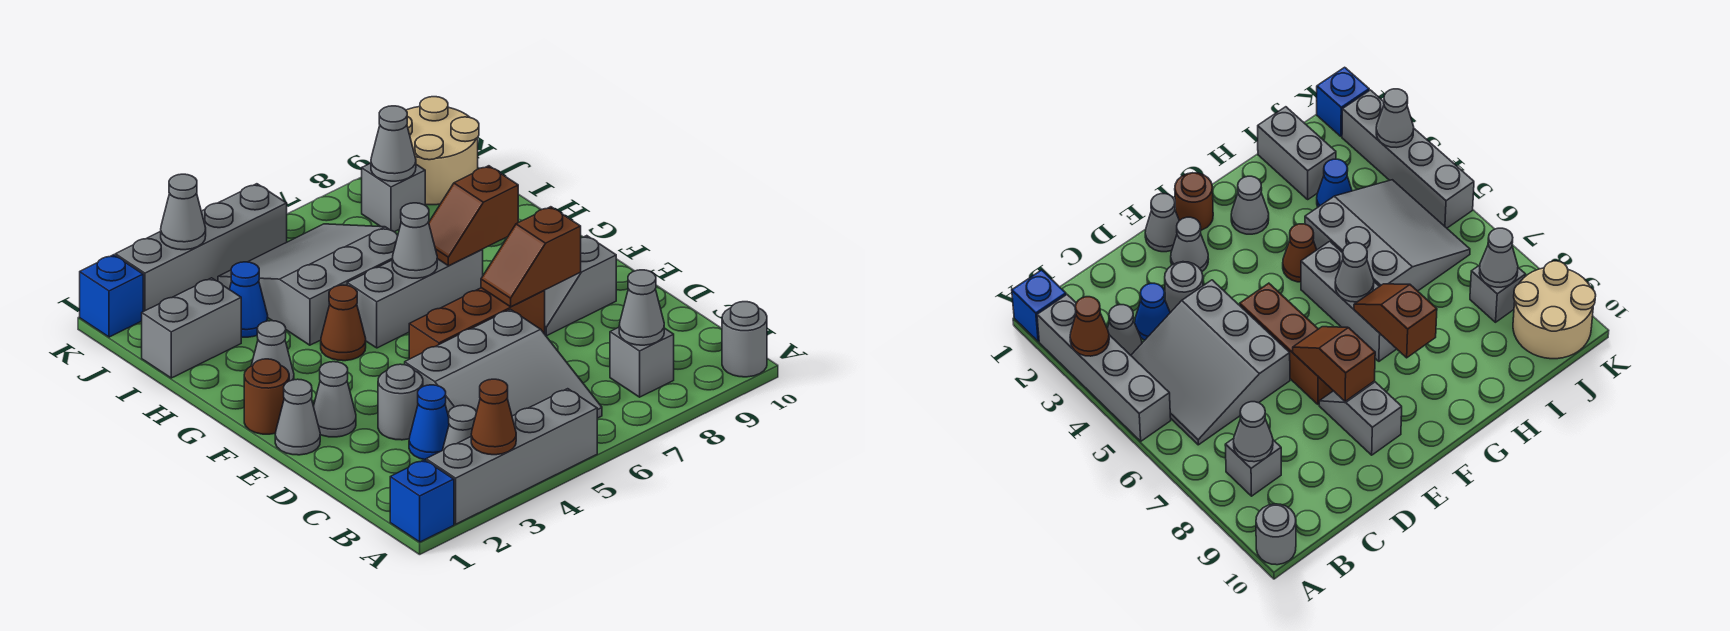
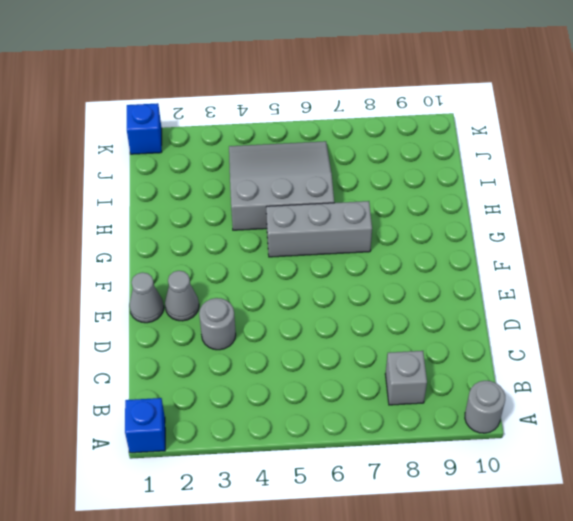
none -> grey 1x4 brick [426,389,597,524]
none -> grey 1x1 cone [443,405,477,450]
none -> grey 3x3 slope [405,309,602,418]
none -> blue 1x1 cone [409,385,449,460]

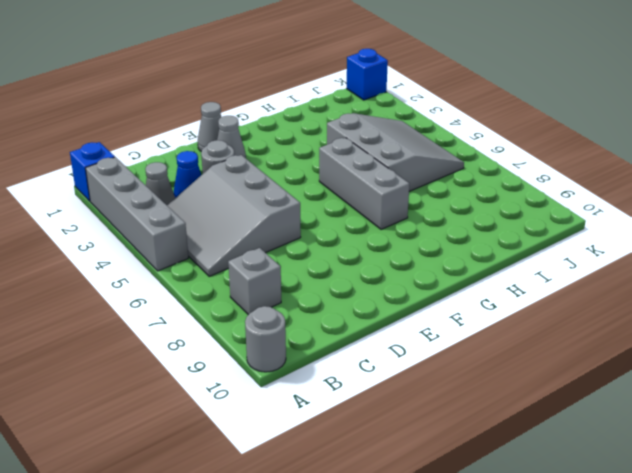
none -> brown 1x3 brick [409,288,545,359]
none -> grey 1x2 slope [544,236,616,336]
none -> brown 1x1 round brick [244,359,289,434]
none -> grey 1x1 cone [251,321,294,381]

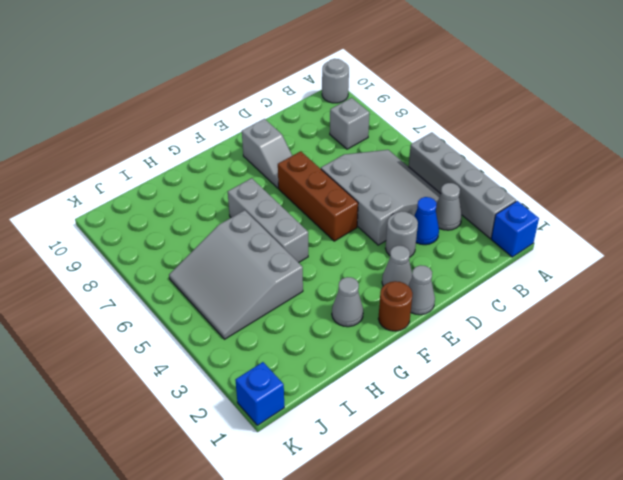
none -> brown 1x1 cone [321,285,366,361]
none -> grey 1x2 brick [142,278,241,378]
none -> blue 1x1 cone [229,262,268,337]
none -> grey 1x1 brick [362,163,425,232]

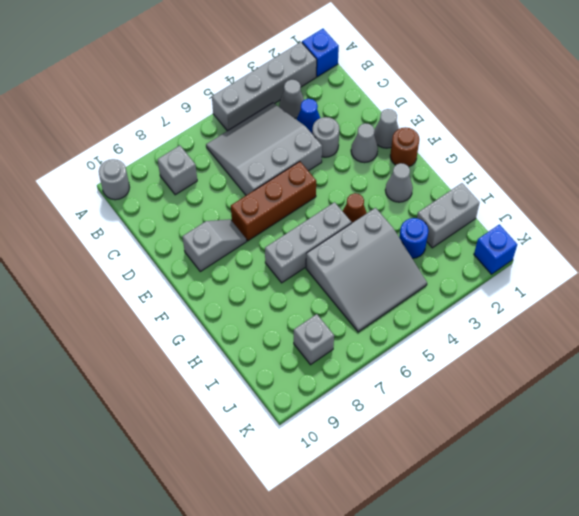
blue 1x1 round brick [399,218,428,258] -> blue 1x1 cone [229,262,268,337]
none -> tan 2x2 round brick [406,97,479,205]
none -> grey 1x4 brick [115,184,287,311]
none -> brown 1x1 cone [471,379,516,455]
none -> grey 1x1 cone [619,270,664,345]

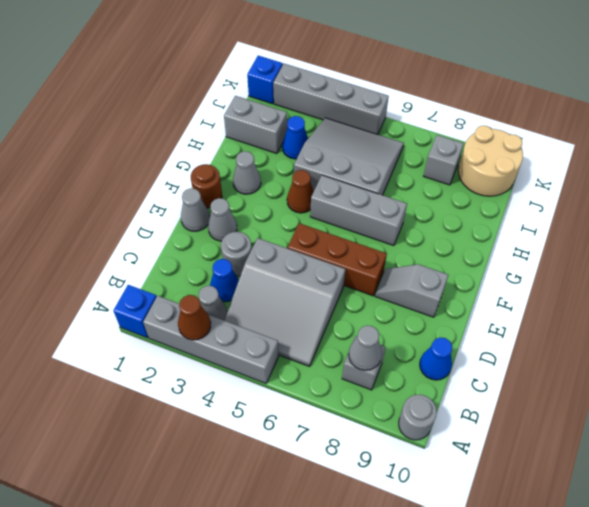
blue 1x1 cone [420,338,452,380] -> none
none -> brown 1x2 slope [481,207,581,307]
none -> grey 1x1 cone [392,203,437,278]
none -> brown 1x2 slope [429,166,518,266]
none -> grey 1x1 cone [371,106,416,181]

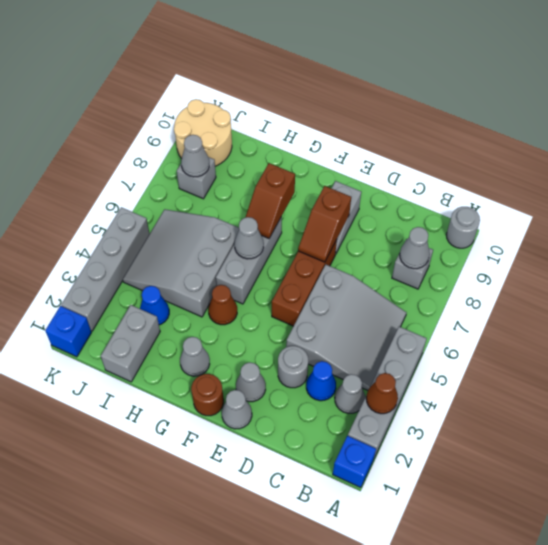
none -> grey 1x1 cone [161,174,206,250]

